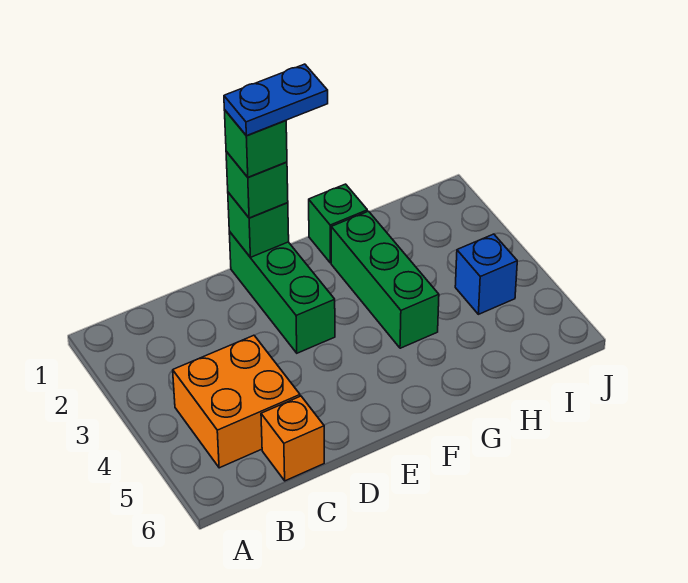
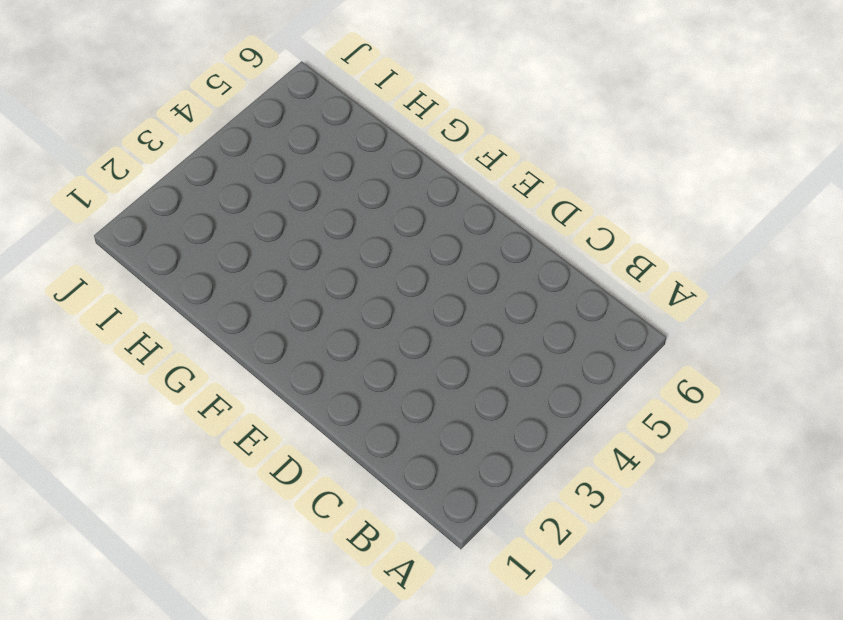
none -> orange 2x2 brick [173,335,300,468]
none -> orange 1x1 brick [261,396,324,481]

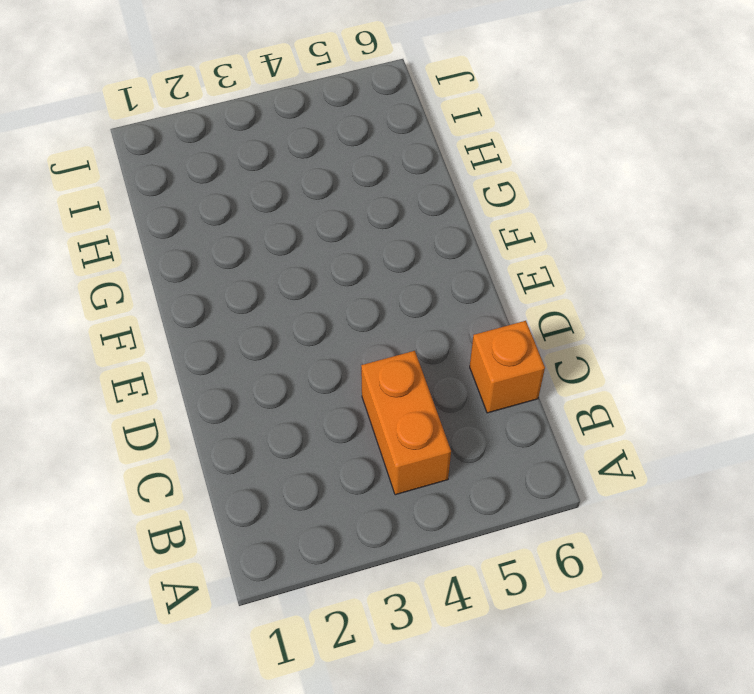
orange 1x2 brick [361,351,451,495] -> orange 2x2 brick [173,335,300,468]
none -> green 1x3 brick [229,232,335,353]
none -> green 1x1 brick [309,184,367,263]

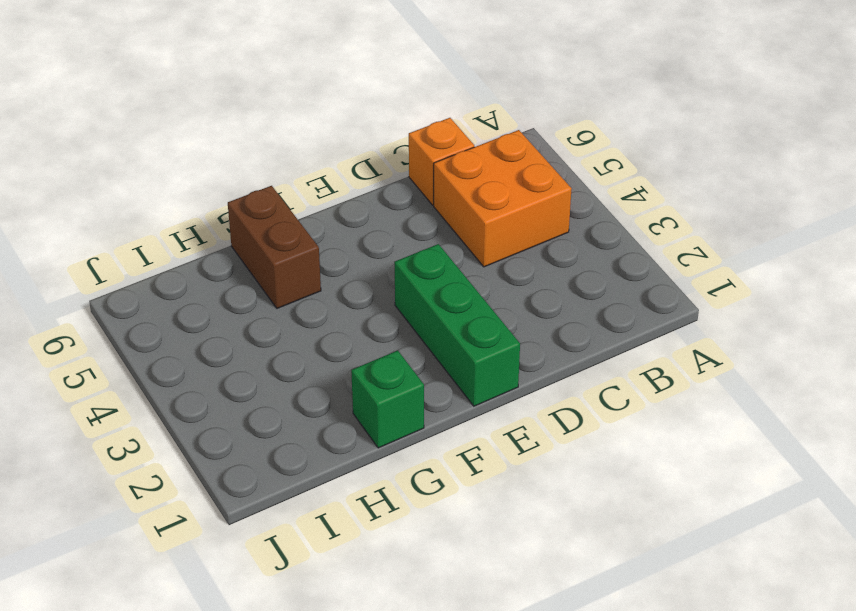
brown 1x2 brick [228,186,321,309] -> none
none -> green 1x3 brick [331,211,439,348]
none -> blue 1x1 brick [455,234,517,314]

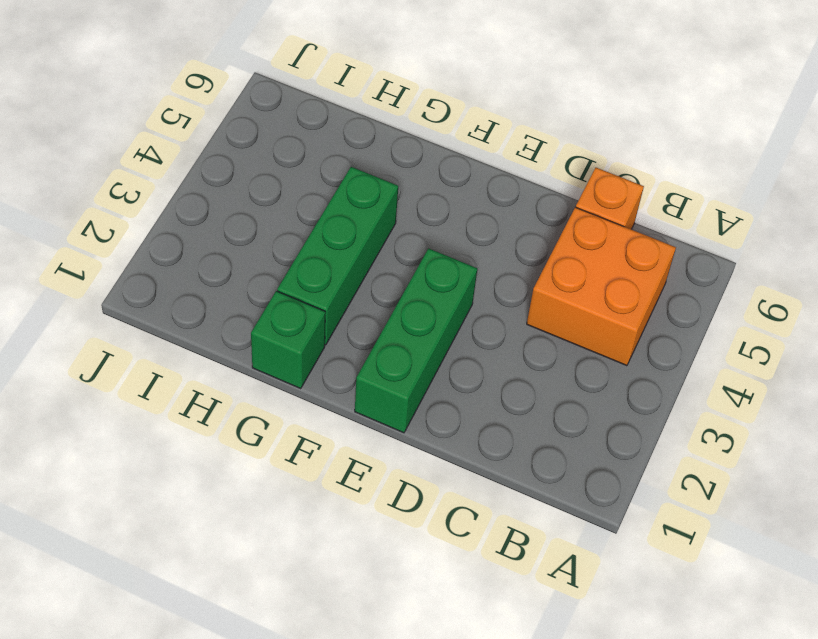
none -> blue 1x1 brick [455,234,517,314]
none -> green 1x1 brick [228,192,289,257]

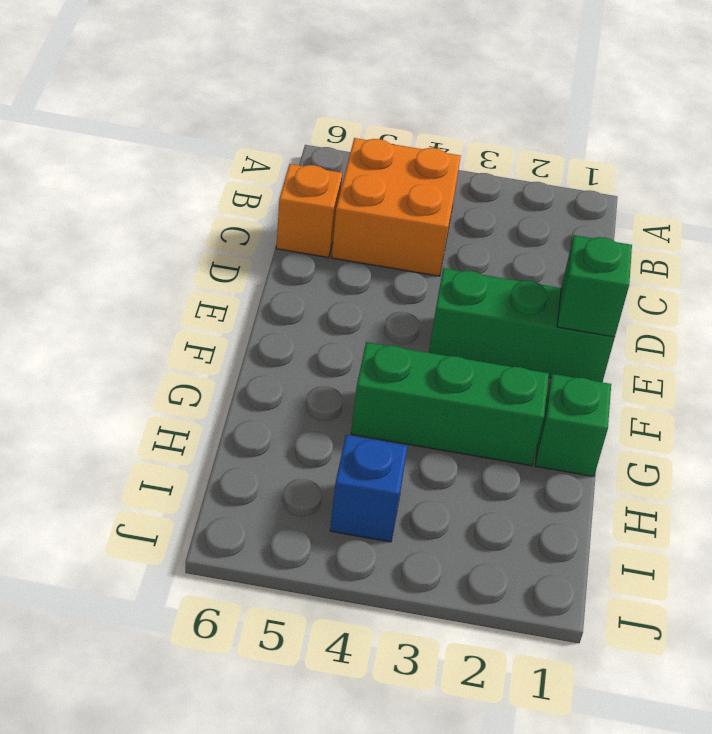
none -> green 1x1 brick [226,152,288,218]
none -> green 1x1 brick [224,110,287,177]

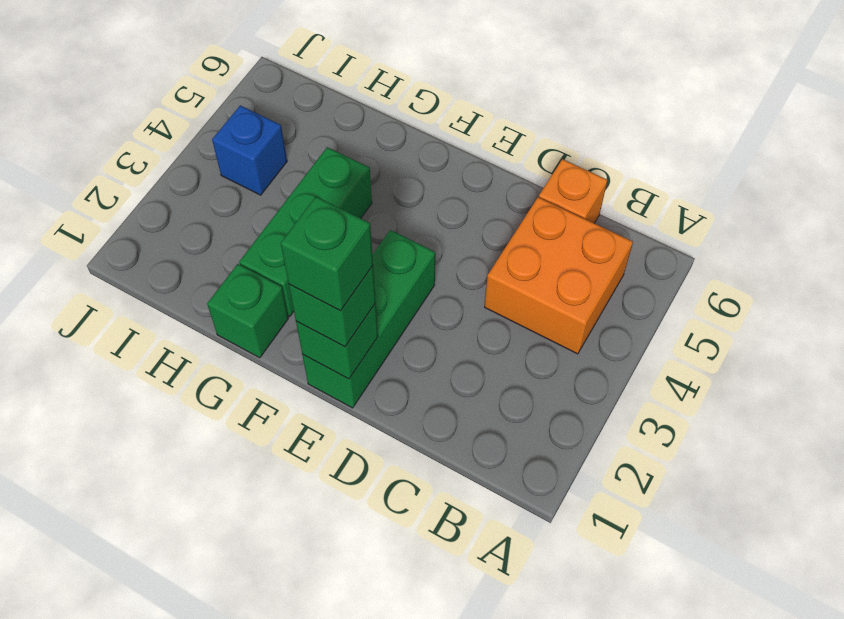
none -> blue 1x2 plate [224,64,328,136]

